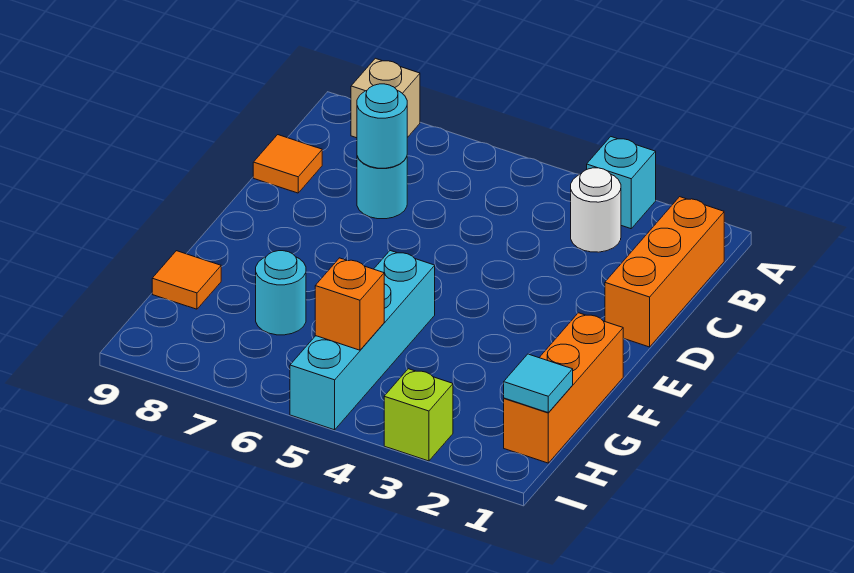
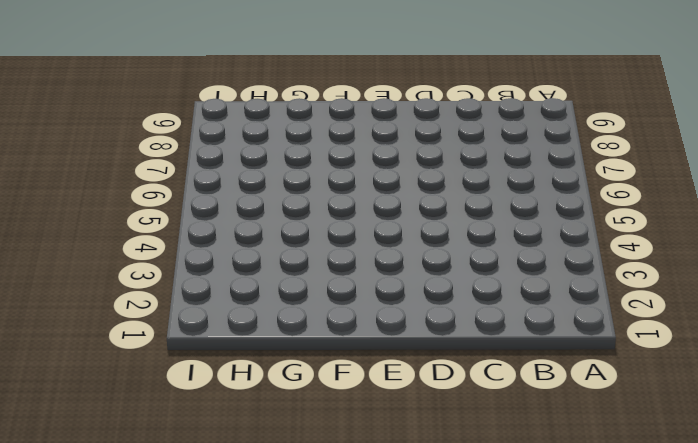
none -> cyan 1x1 brick [587,137,656,229]
none -> tan 1x1 brick [351,58,420,138]
none -> orange 1x3 brick [605,197,724,347]

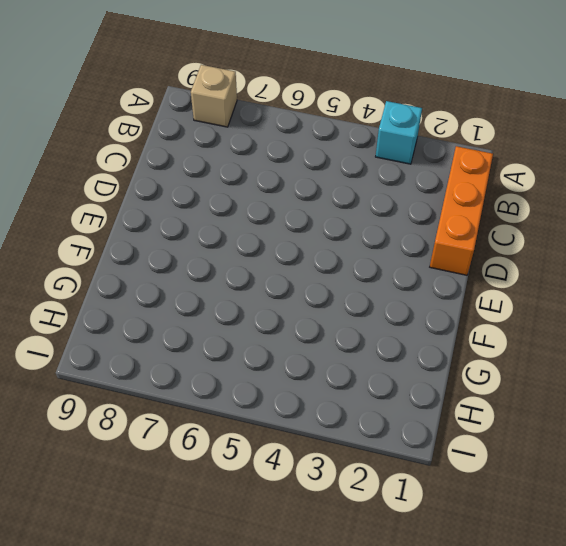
none -> white 1x1 round brick [571,168,621,252]
none -> cyan 1x1 round brick [357,156,407,219]
none -> orange 1x1 tile [253,135,322,193]

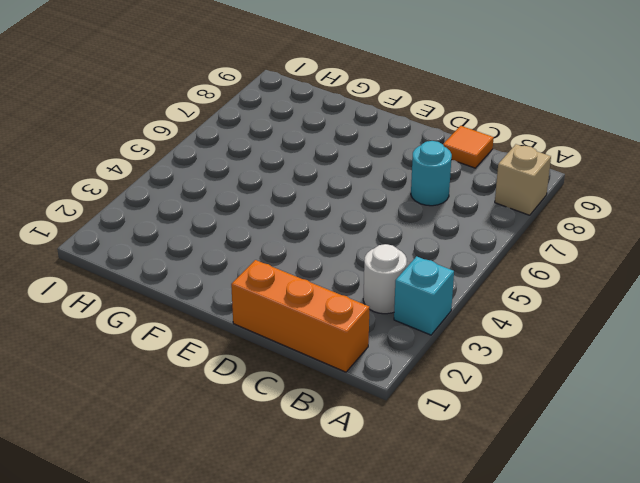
none -> orange 1x3 brick [504,313,623,463]
none -> cyan 1x4 brick [290,251,435,430]
none -> cyan 1x1 round brick [256,251,306,335]

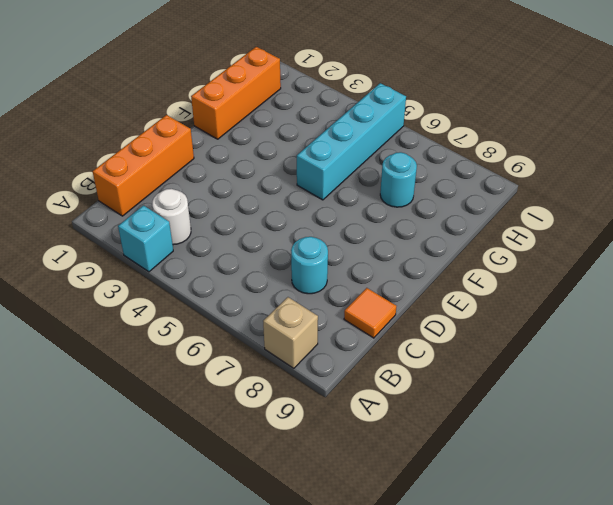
none -> orange 1x1 tile [152,251,221,309]
none -> lime 1x1 brick [384,369,453,461]
none -> cyan 1x1 round brick [357,84,407,168]

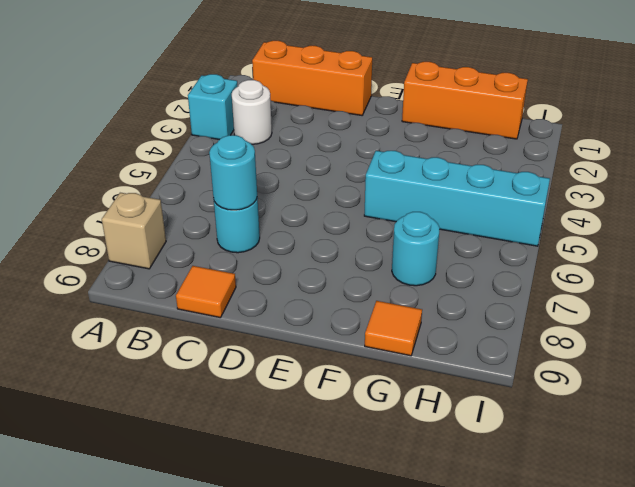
none -> lime 1x1 brick [384,369,453,461]
none -> cyan 1x1 tile [504,354,573,412]
none -> orange 1x1 brick [315,258,384,350]

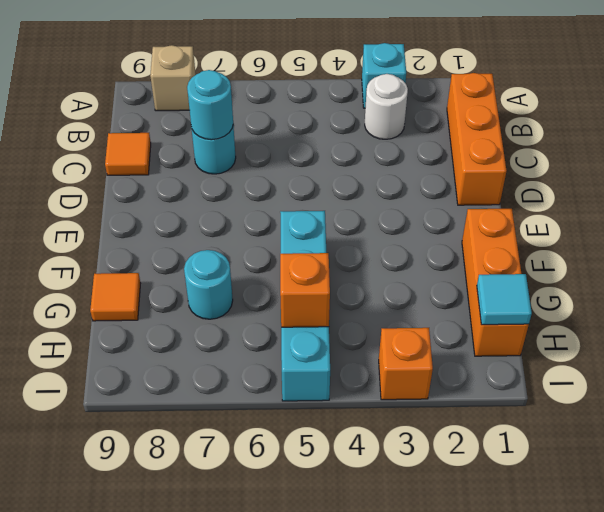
orange 1x1 brick [379,328,433,400] -> lime 1x1 brick [384,369,453,461]

